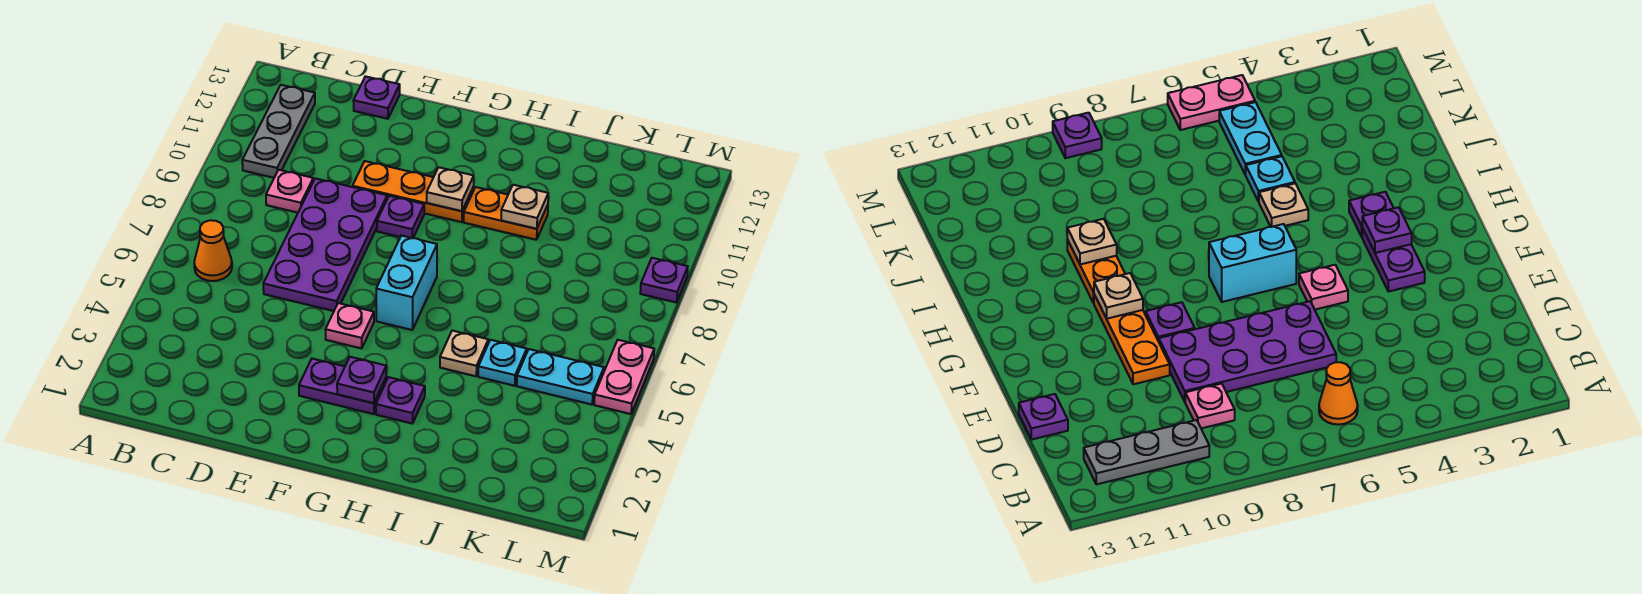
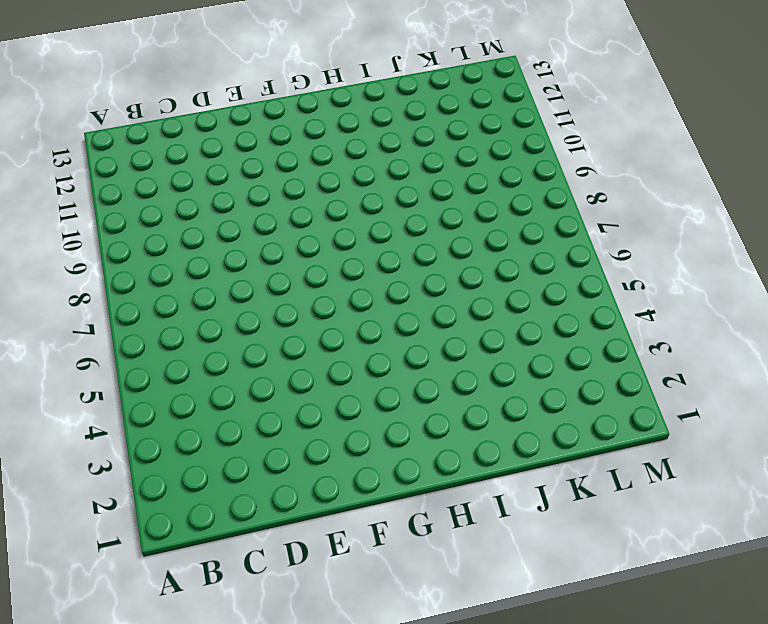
none -> orange 1x1 cone [194,220,232,281]
none -> grey 1x3 plate [242,85,315,178]
none -> pink 1x1 plate [266,170,313,213]

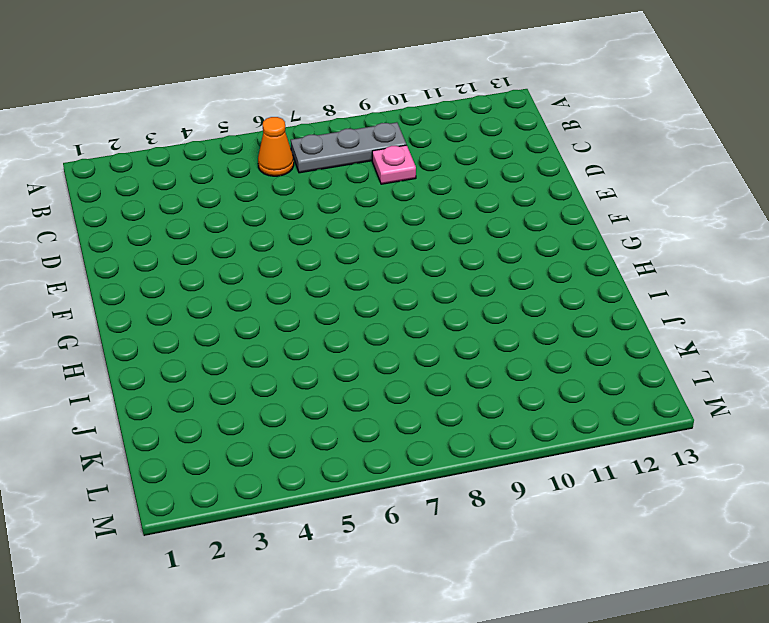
grey 1x3 plate [291,122,406,173] -> grey 1x3 plate moved to [242,85,315,178]
none -> purple 2x4 plate [263,178,387,311]
none -> purple 1x1 plate [353,76,400,119]
none -> orange 1x3 plate [353,161,474,222]

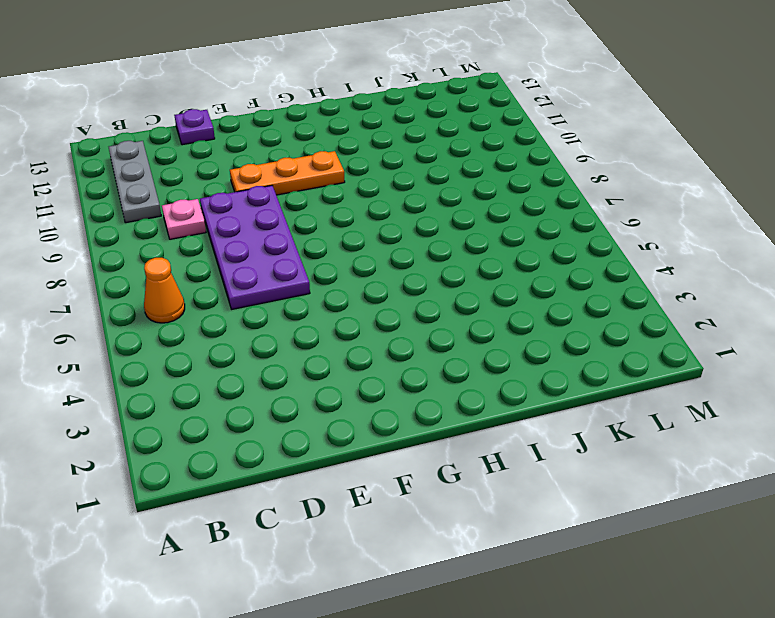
none -> purple 1x2 plate [299,359,386,414]
none -> pink 1x1 plate [325,303,374,348]
none -> purple 1x1 plate [377,196,424,238]

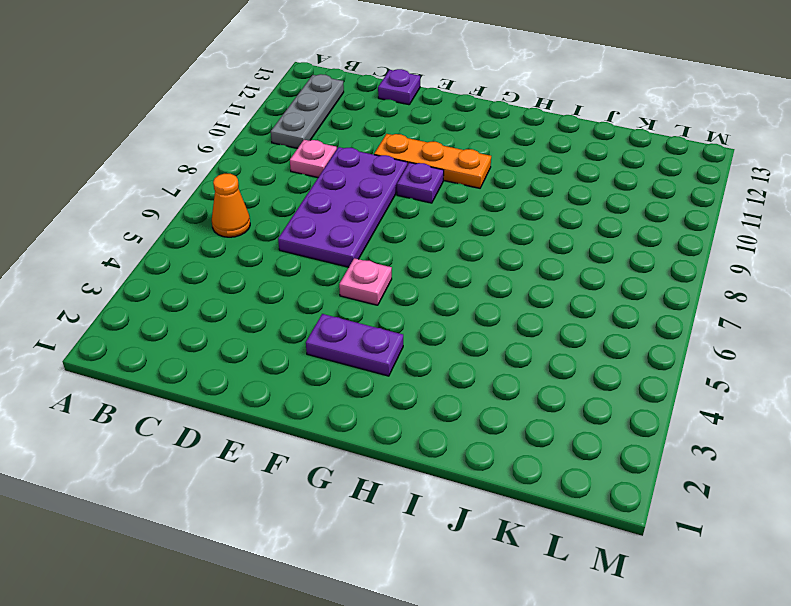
none -> cyan 1x2 brick [376,236,437,330]
none -> purple 1x1 plate [376,377,425,424]
none -> orange 1x2 plate [464,187,548,240]

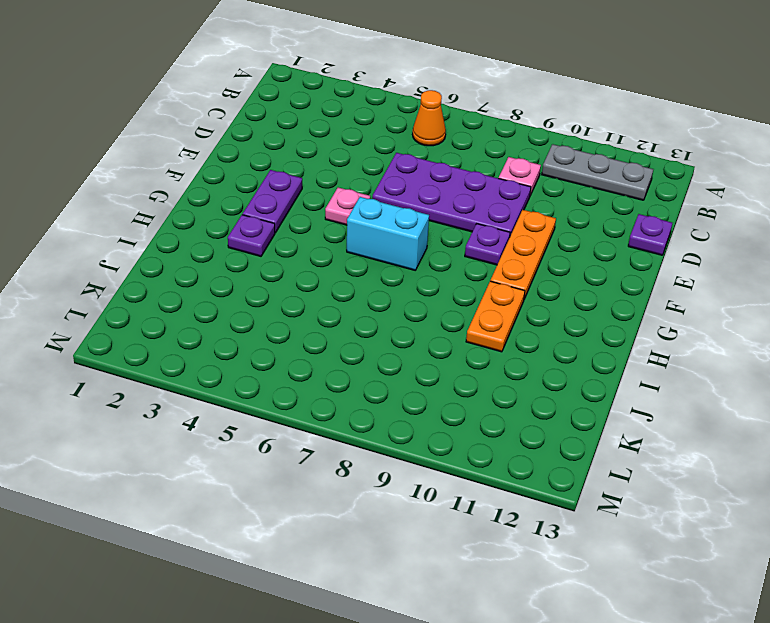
none -> tan 1x1 plate [440,331,488,376]
none -> cyan 1x1 plate [478,340,527,386]
none -> cyan 1x2 plate [517,349,604,405]

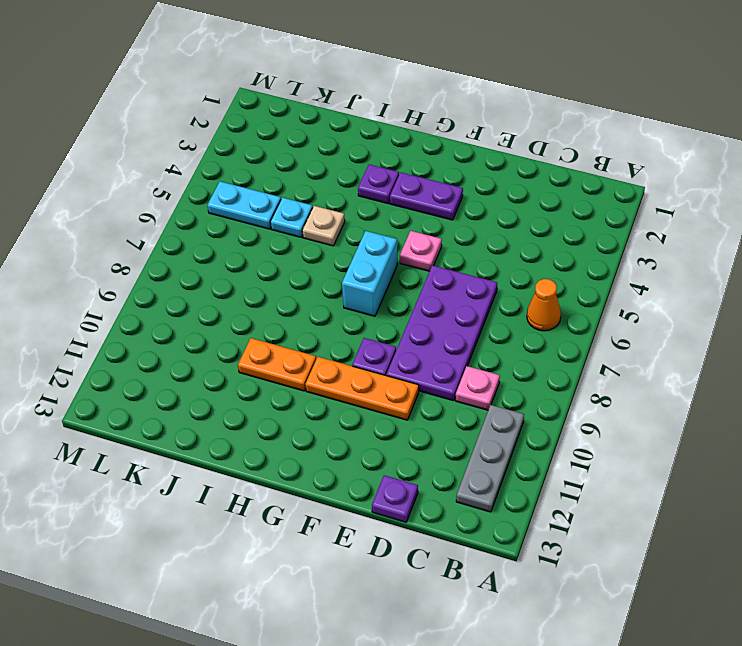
none -> pink 1x2 plate [594,340,654,414]
none -> purple 1x1 plate [640,258,688,303]
none -> purple 1x1 plate [337,357,386,403]

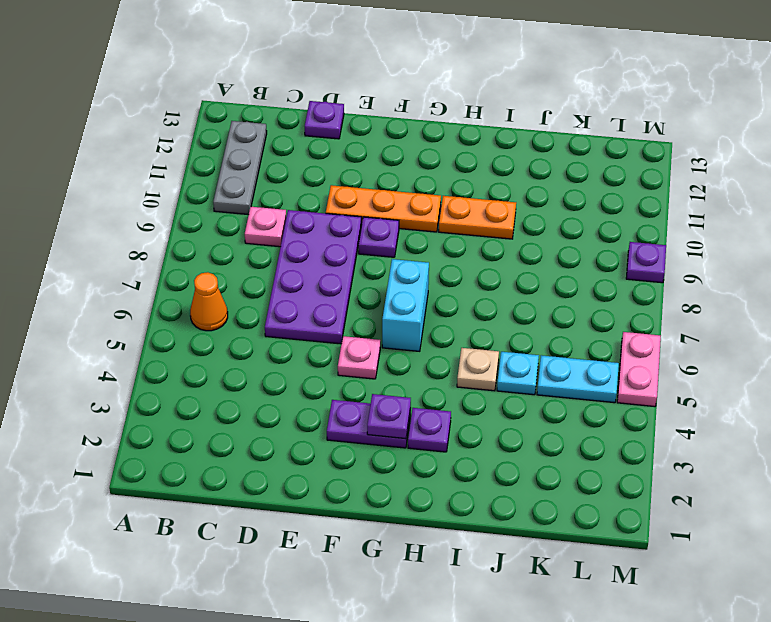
none -> tan 1x1 plate [427,167,474,211]
none -> tan 1x1 plate [501,185,548,229]

